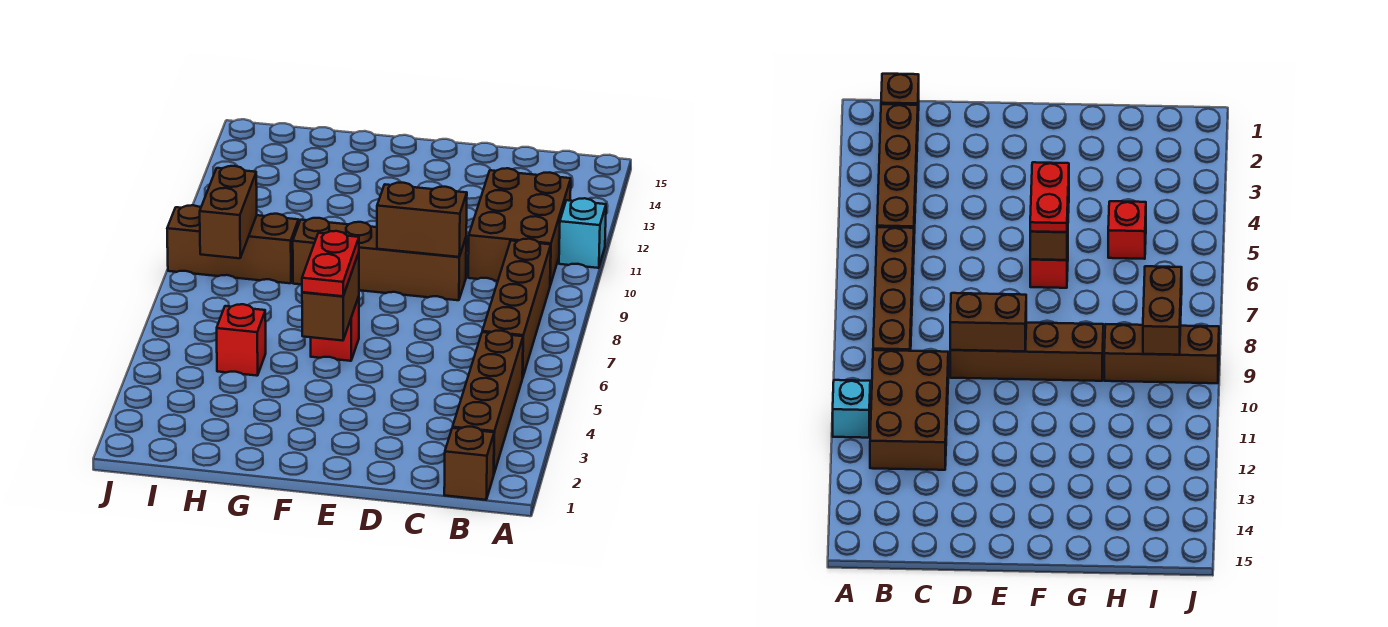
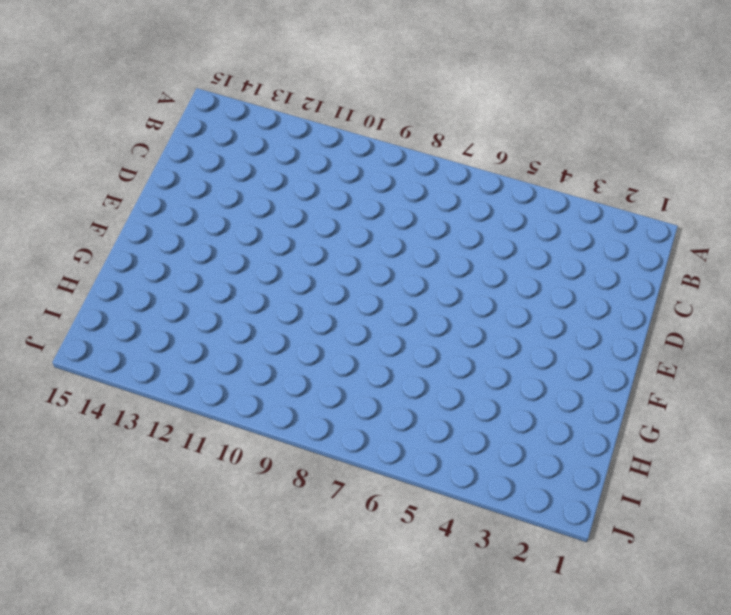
none -> cyan 1x1 brick [559,198,606,268]
none -> brown 1x1 brick [444,427,494,500]
none -> brown 1x4 brick [453,331,523,473]

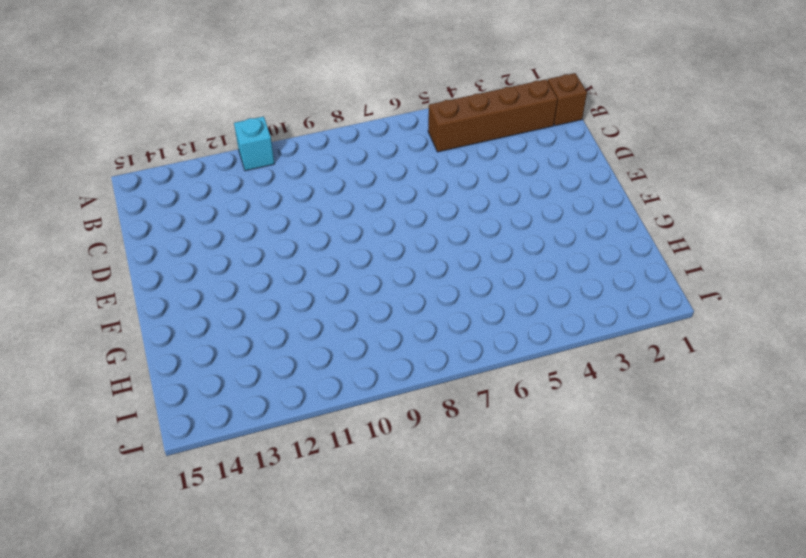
none -> brown 1x4 brick [482,239,551,378]
none -> brown 2x3 brick [468,168,571,285]
none -> brown 1x4 brick [293,218,466,300]

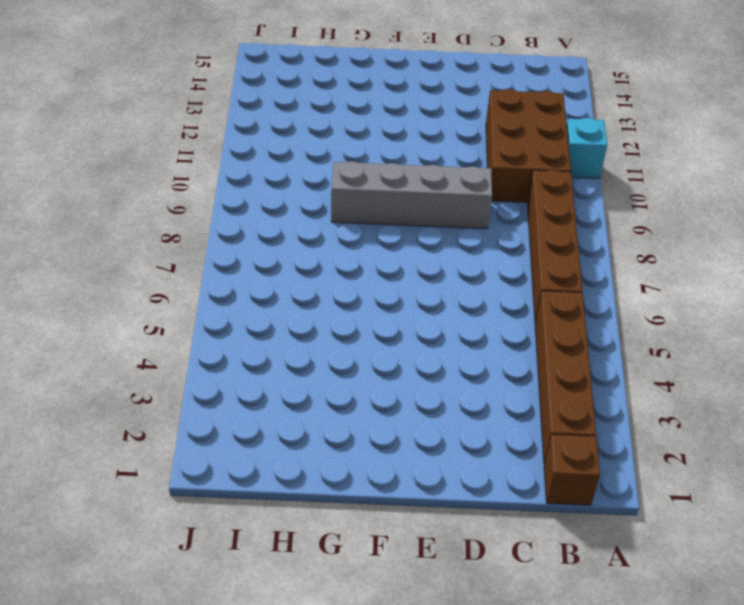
grey 1x4 brick [331,161,492,229] -> brown 1x4 brick [293,218,466,300]
none -> red 1x1 brick [311,297,359,361]
none -> red 1x1 brick [217,304,266,376]
none -> brown 1x3 brick [167,205,299,283]

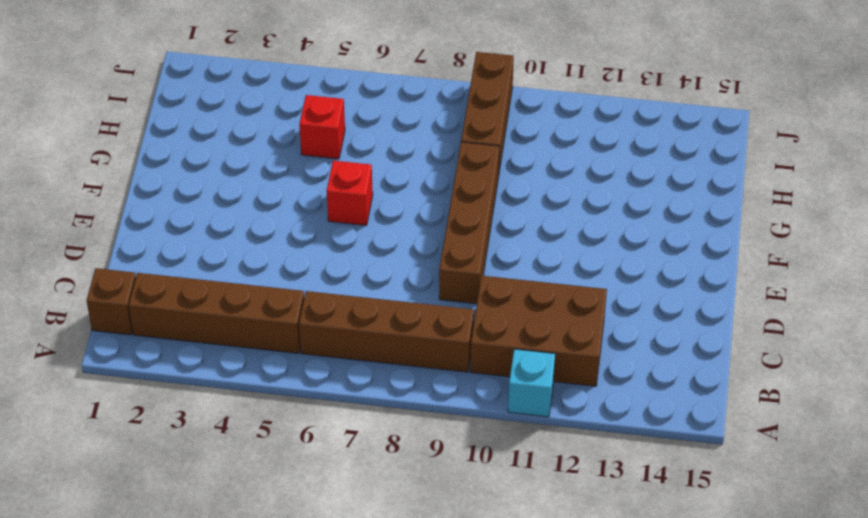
none -> brown 1x2 brick [377,183,467,257]
none -> brown 1x2 brick [302,253,359,341]
none -> brown 1x2 brick [200,166,257,258]

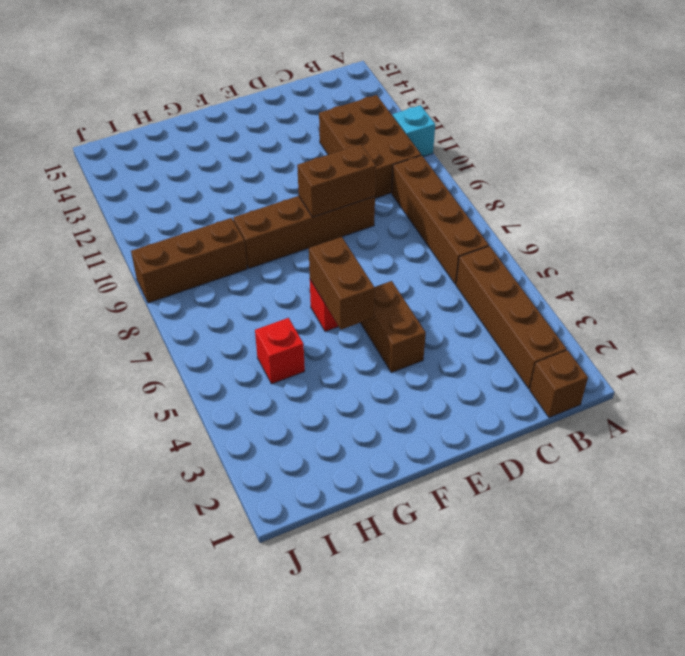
brown 1x2 brick [361,281,426,372] -> brown 1x2 brick moved to [200,166,257,258]
none -> red 1x2 plate [302,231,359,296]

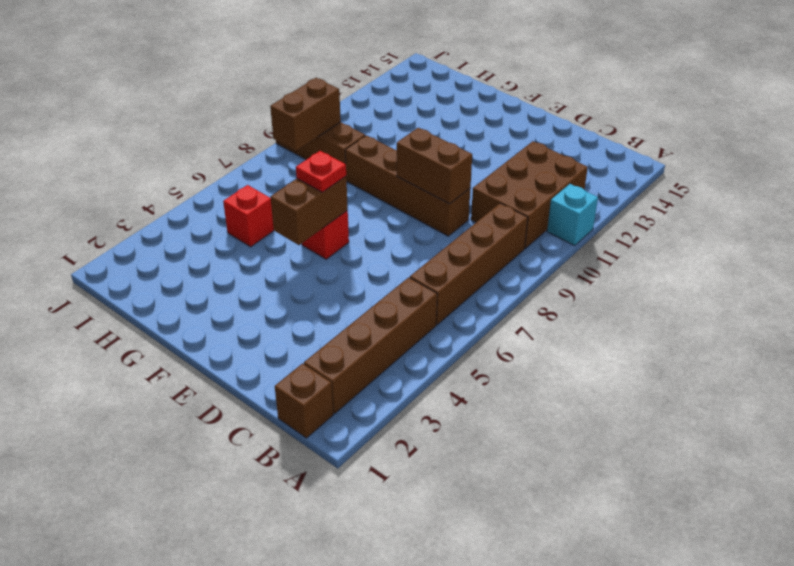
red 1x1 plate [296,151,346,192] -> red 1x2 plate [302,231,359,296]

